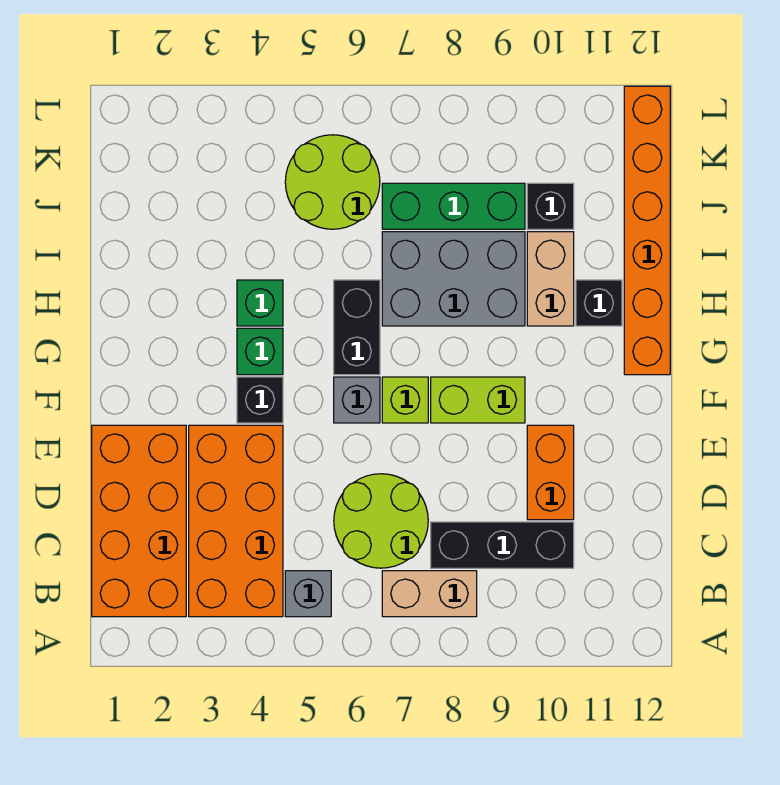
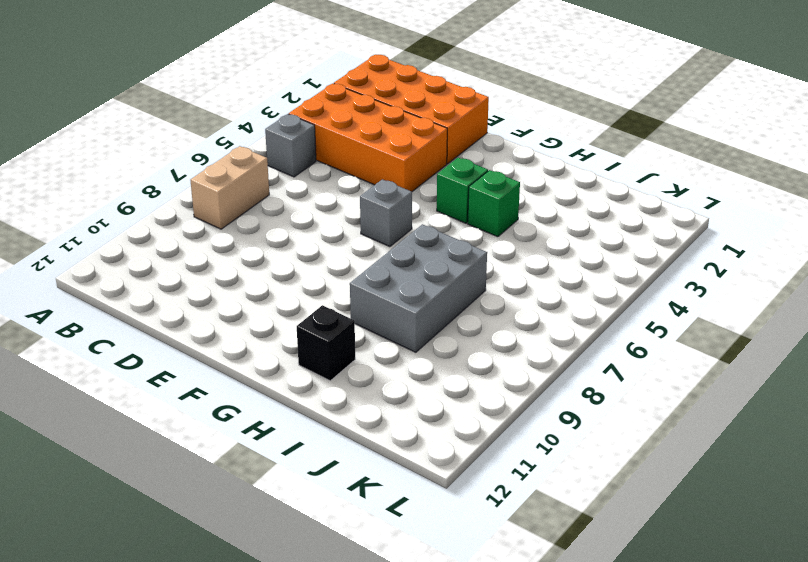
none -> lime 2x2 round brick [334,474,428,568]
none -> black 1x3 brick [431,522,574,568]
none -> orange 1x2 brick [527,425,574,520]

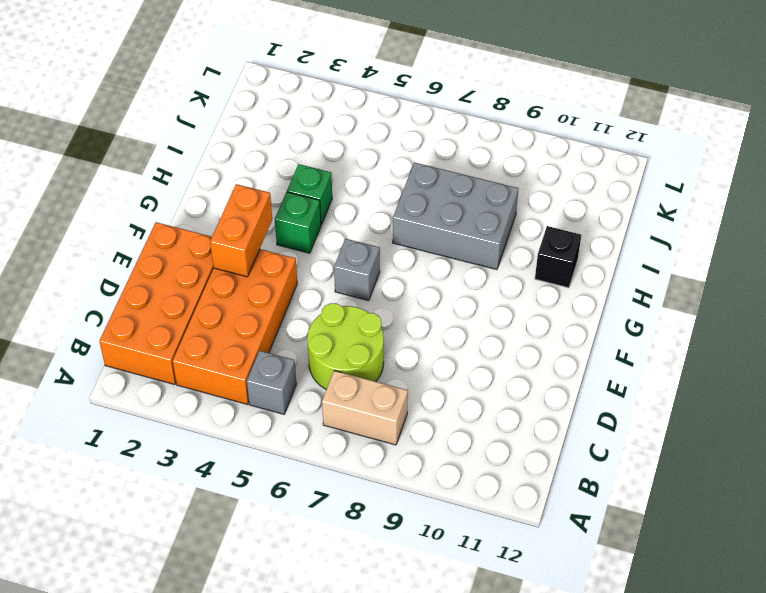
orange 1x2 brick [210,184,272,277] -> orange 1x2 brick moved to [527,425,574,520]
none -> black 1x3 brick [431,522,574,568]
none -> black 1x1 brick [237,377,283,423]
none -> lime 1x1 brick [382,377,428,423]

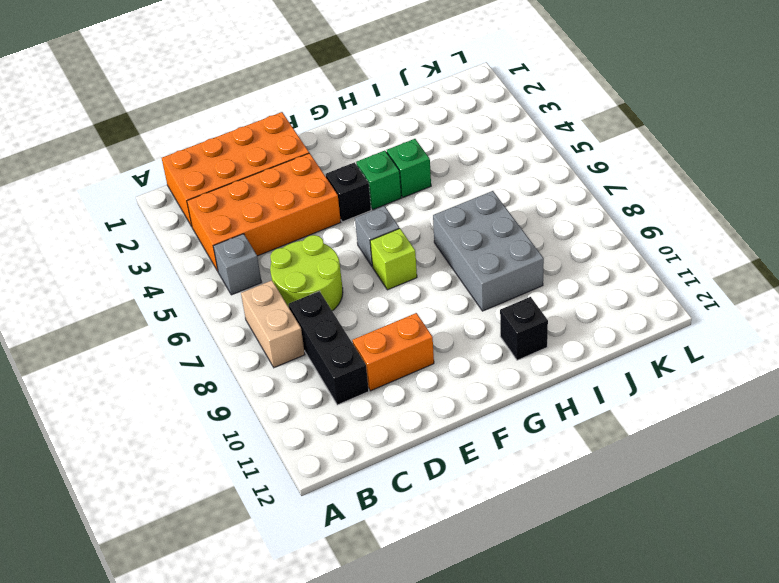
none -> lime 1x2 brick [431,377,525,423]
none -> black 1x2 brick [334,280,380,375]
none -> orange 1x6 brick [624,86,670,375]

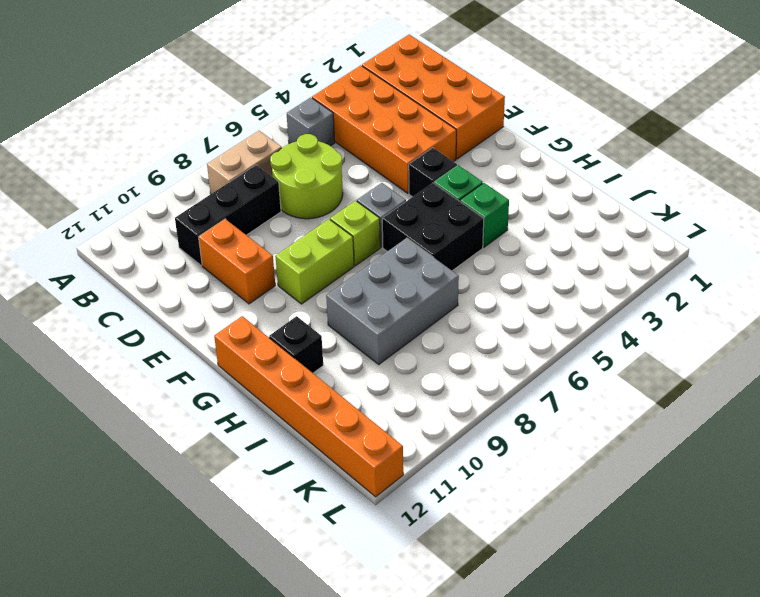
black 2x2 brick [382,183,484,271] -> black 1x2 brick [334,280,380,375]
none -> tan 1x2 brick [527,232,574,326]
none -> lime 2x2 round brick [285,135,380,229]
none -> green 1x3 brick [382,183,525,229]

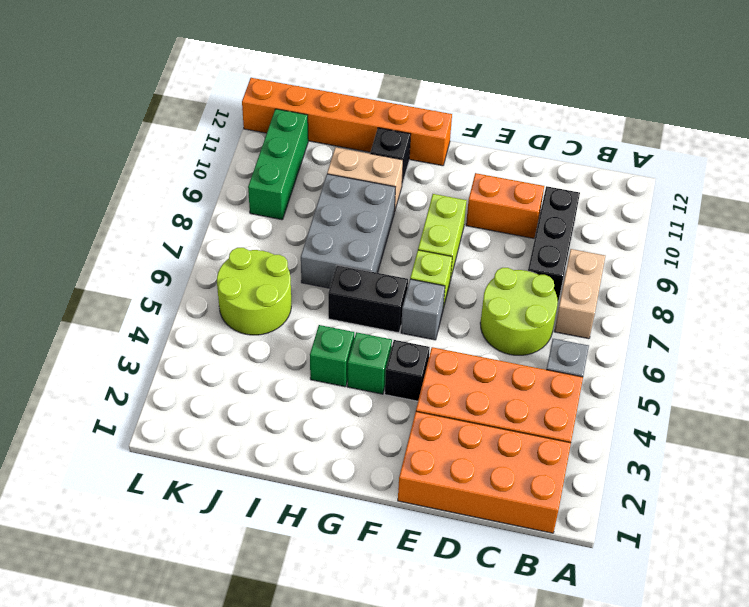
green 1x3 brick [248,109,308,220] -> green 1x3 brick moved to [382,183,525,229]
none -> black 1x1 brick [527,183,574,229]

